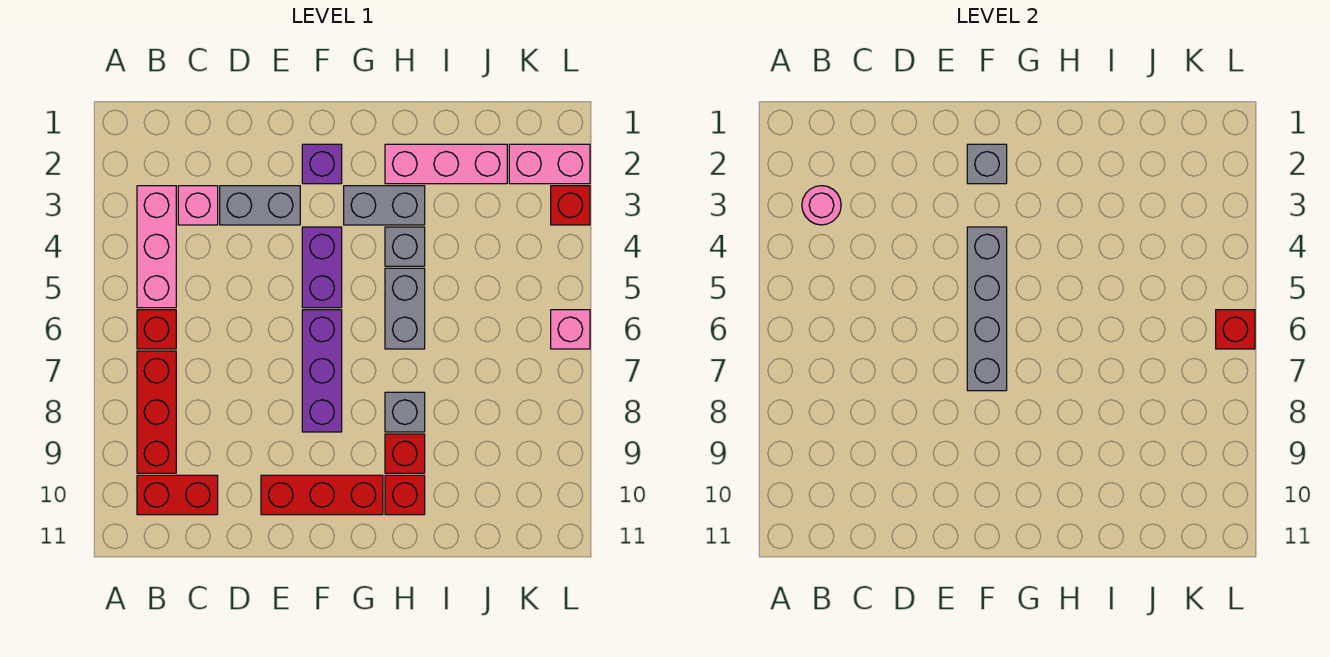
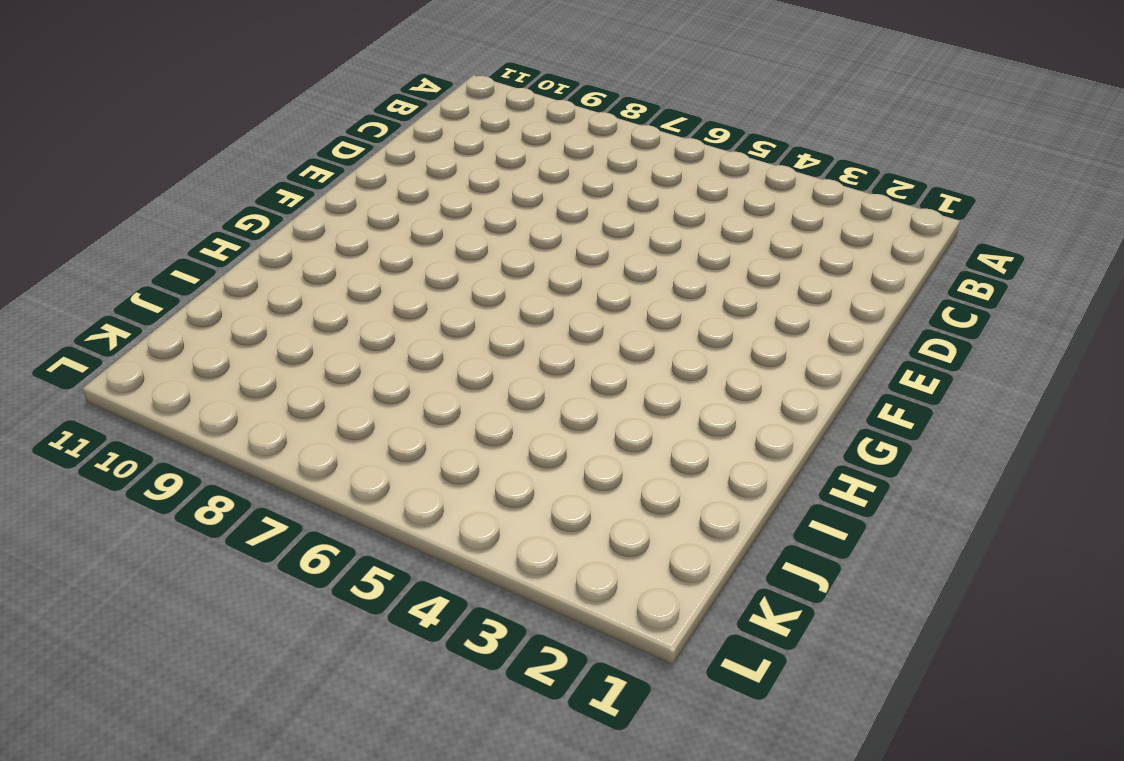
none -> pink 1x3 brick [137,186,176,308]
none -> red 1x1 brick [137,310,176,349]
none -> red 1x3 brick [137,351,176,473]

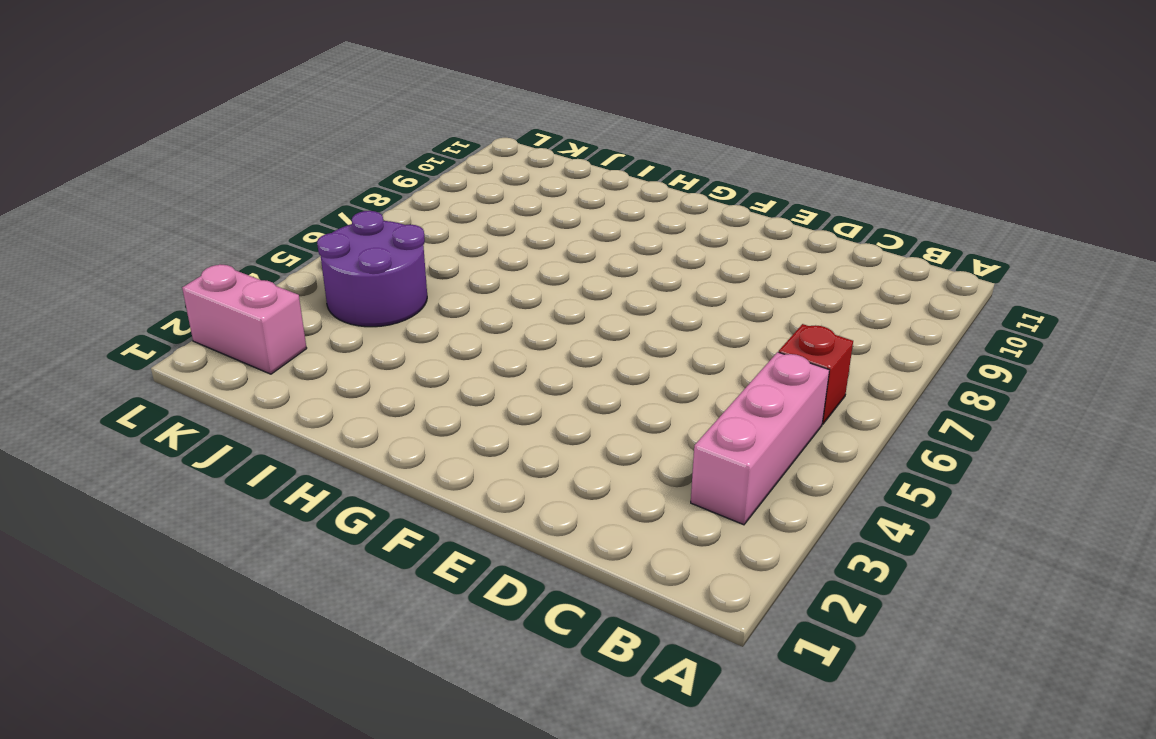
purple 2x2 round brick [317,211,427,327] -> none
none -> red 1x3 brick [137,351,176,473]
none -> red 1x2 brick [137,475,218,515]
none -> pink 1x1 brick [178,186,218,225]

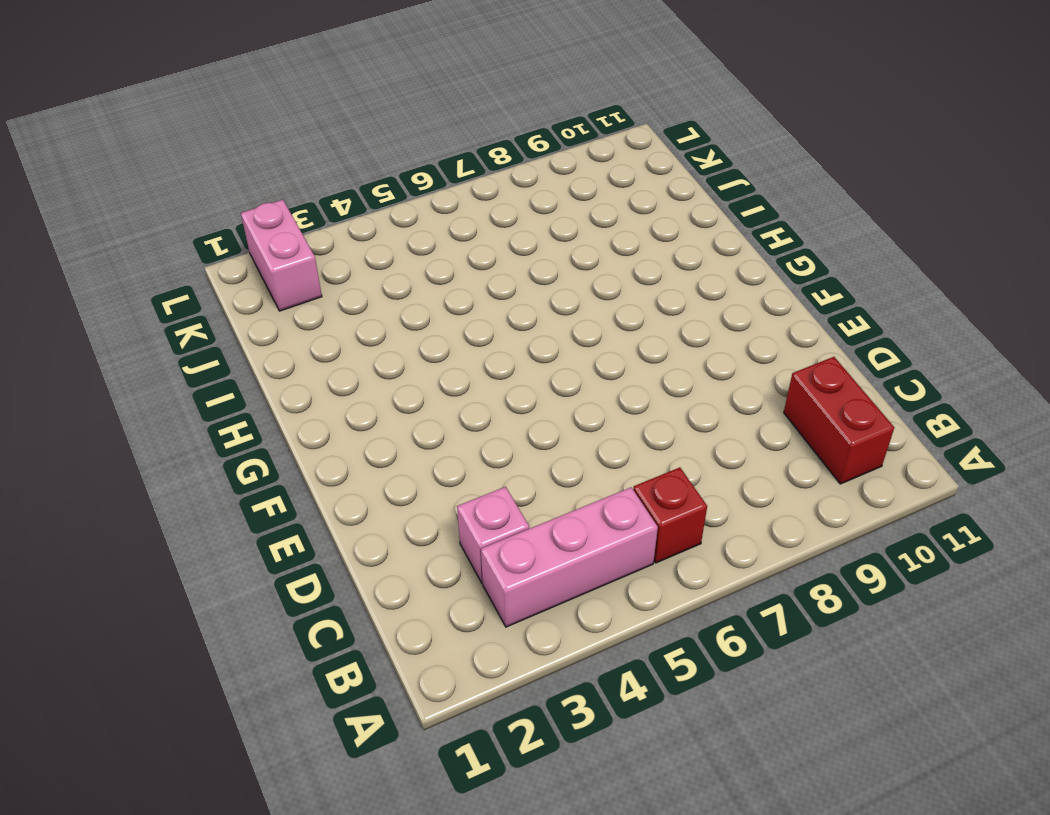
none -> red 1x3 brick [137,351,176,473]
none -> grey 1x2 brick [220,186,300,225]
none -> red 1x3 brick [261,475,383,515]

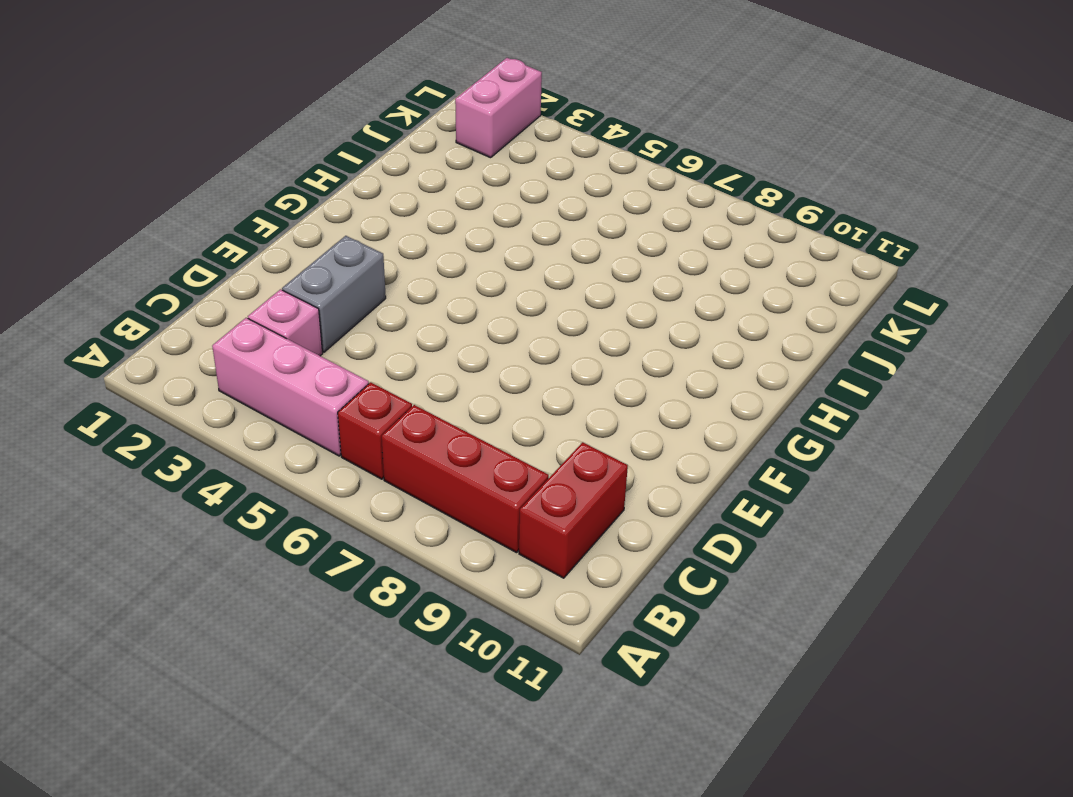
none -> red 1x3 brick [261,475,383,515]
none -> purple 1x1 brick [302,144,342,184]
none -> purple 1x2 brick [302,227,342,308]

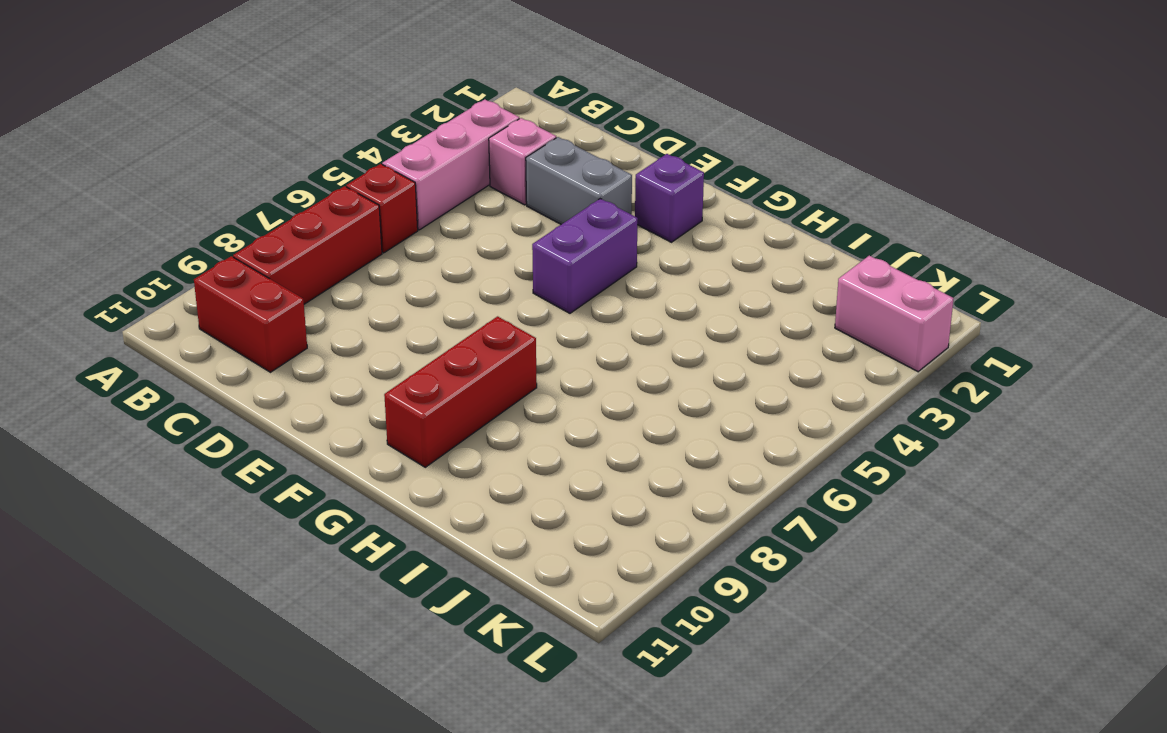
red 1x3 brick [384,316,537,467] -> red 1x3 brick turned to [261,475,383,515]
none -> purple 1x3 brick [302,310,342,432]
none -> grey 1x2 brick [344,186,425,225]
none -> pink 1x3 brick [385,144,507,184]

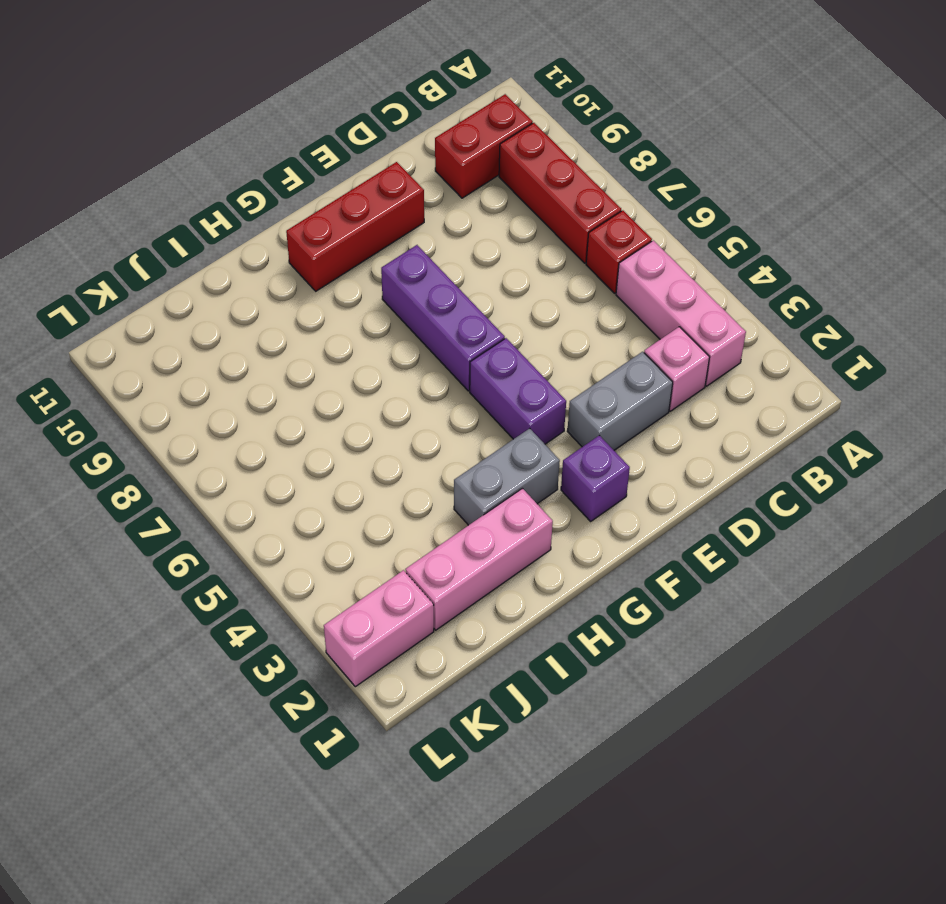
none -> grey 1x1 brick [385,227,425,266]
none -> grey 1x2 brick [385,268,425,349]
none -> grey 1x1 brick [385,392,425,432]

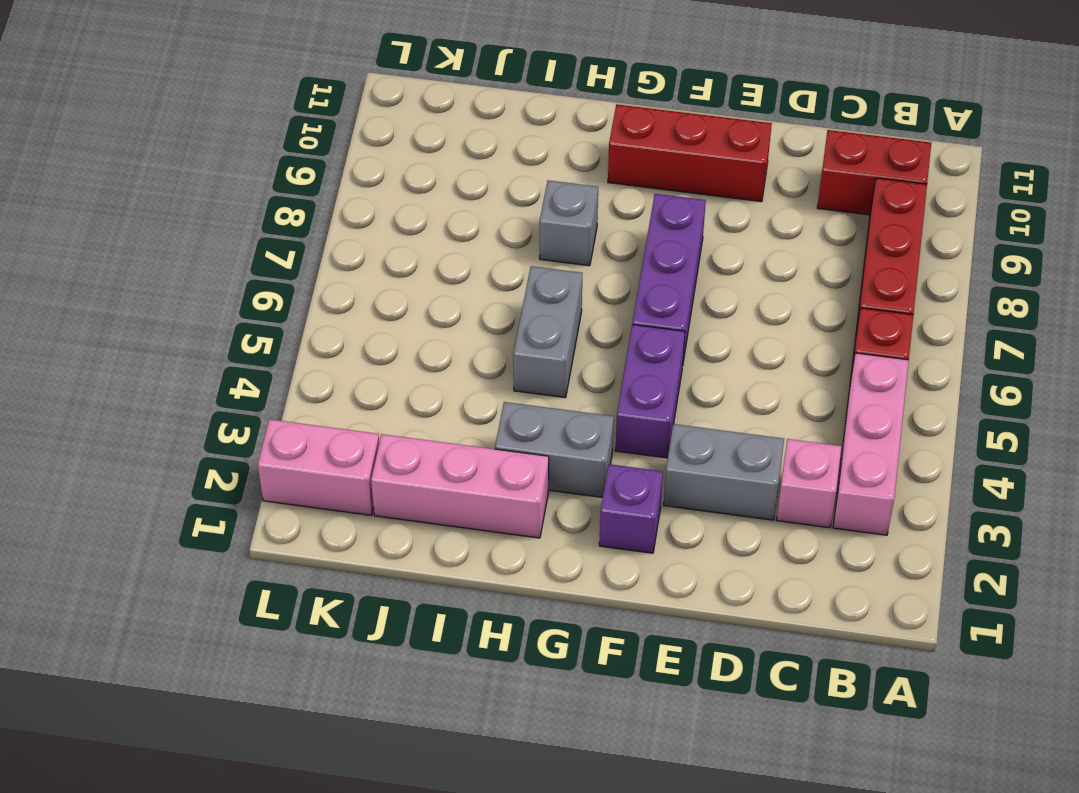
none -> grey 1x1 brick [385,227,425,266]
none -> red 1x1 brick [385,434,425,473]
none -> red 1x1 brick [385,475,425,515]

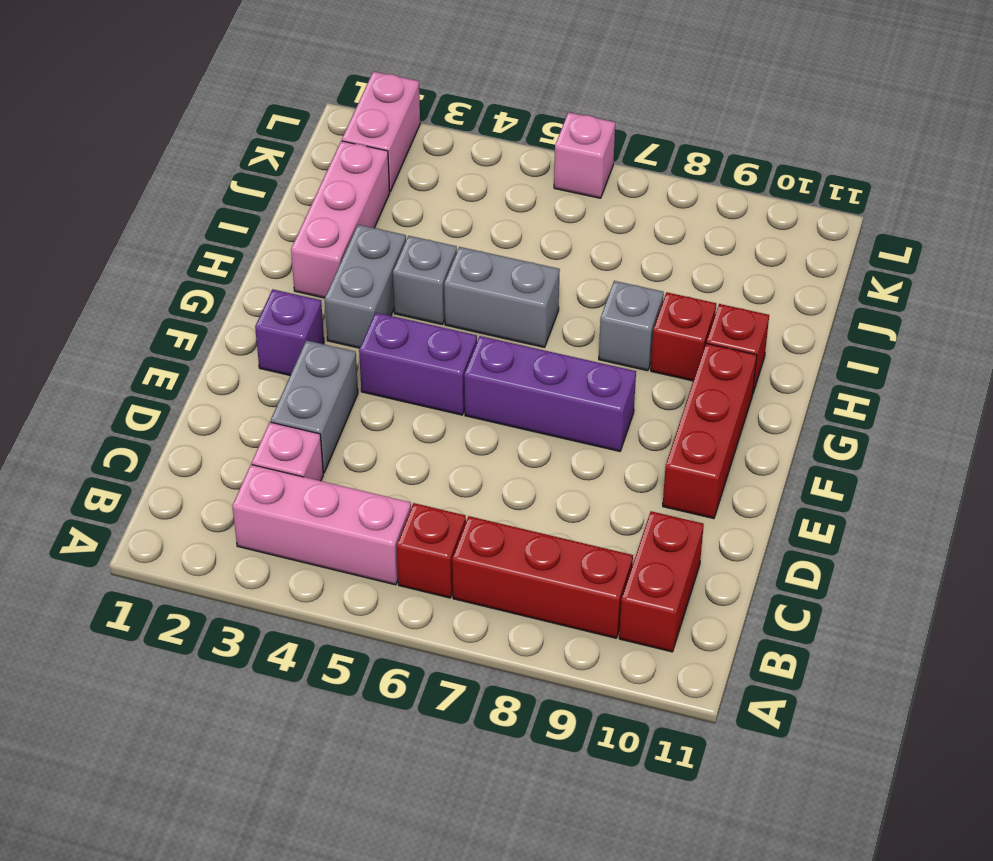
none -> red 1x1 brick [551,186,590,225]
none -> pink 1x1 round brick [802,186,841,225]
none -> grey 1x1 brick [967,144,1007,184]

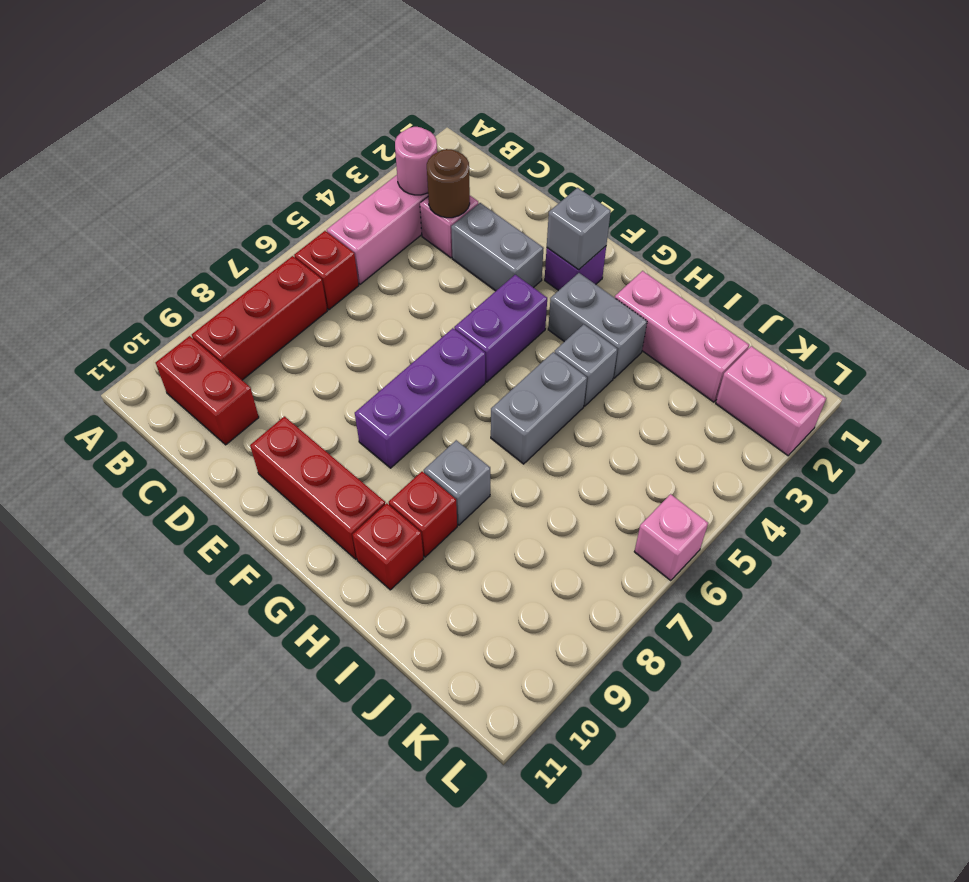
brown 1x1 round brick [427,149,470,218] -> none
none -> red 1x1 brick [551,186,590,225]
none -> grey 1x4 brick [967,227,1007,391]
none -> red 1x1 brick [1216,310,1255,349]

